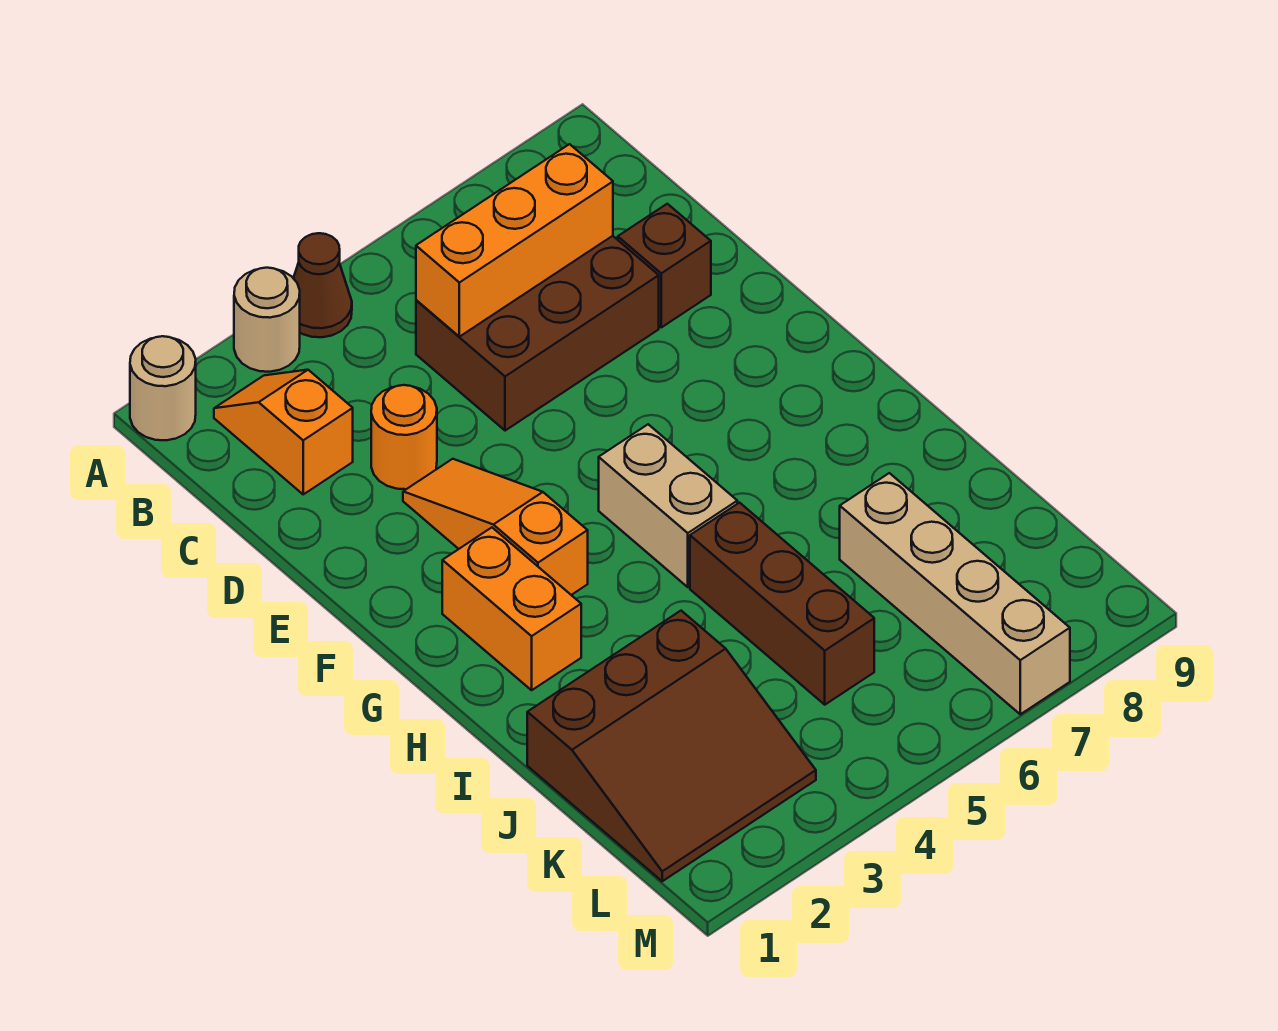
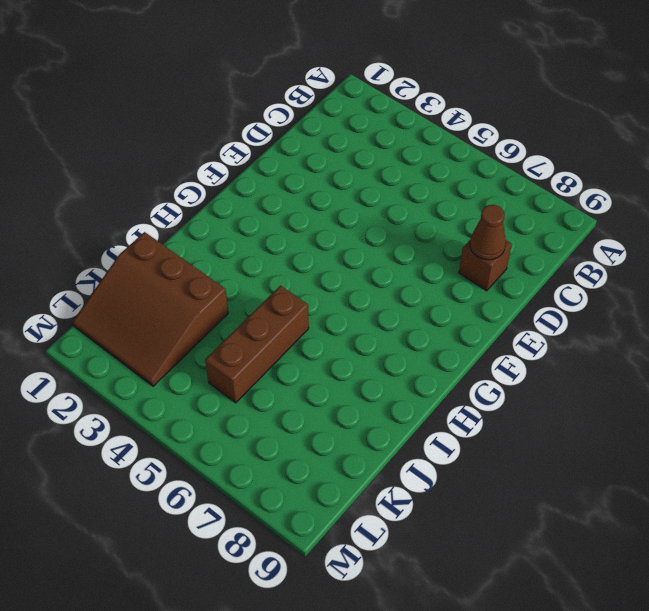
brown 1x1 cone [470,205,506,260] -> brown 1x1 cone moved to [293,233,352,337]
none -> tan 1x1 round brick [130,336,196,440]
none -> tan 1x1 round brick [234,268,300,372]
none -> orange 1x2 slope [214,370,353,494]

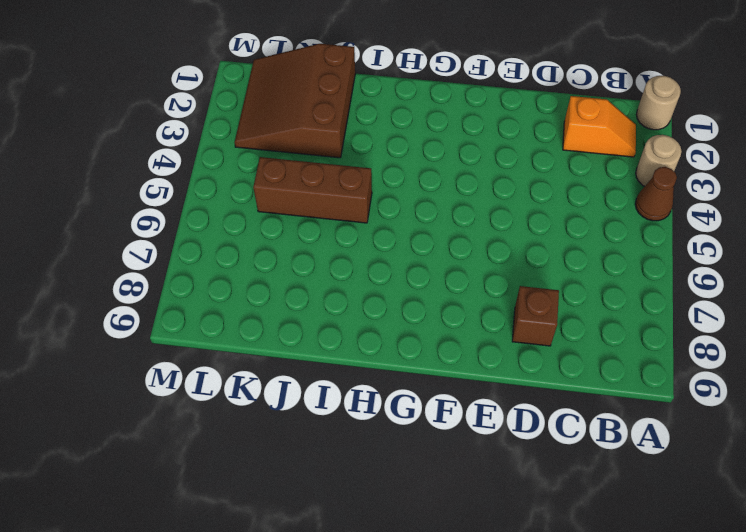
none -> brown 2x3 brick [416,236,659,431]
none -> orange 1x1 round brick [371,385,437,489]
none -> orange 1x3 slope [403,459,588,595]

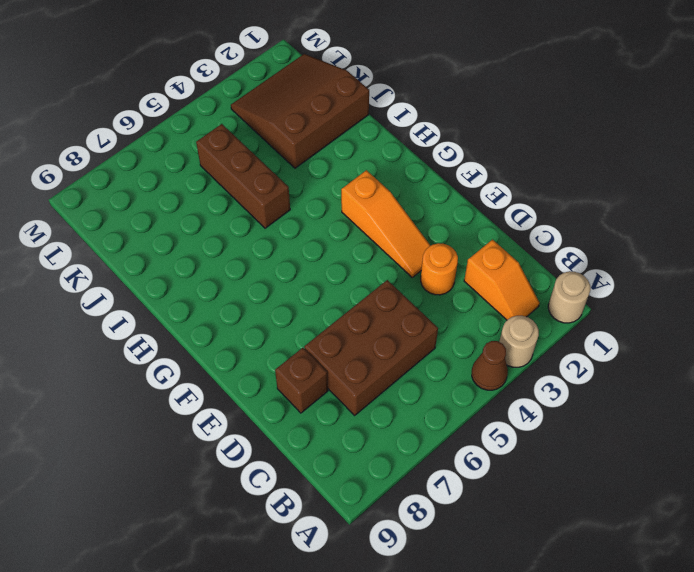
none -> orange 1x2 brick [442,528,581,690]
none -> tan 1x2 brick [599,424,737,587]
none -> tan 1x4 brick [840,473,1070,714]

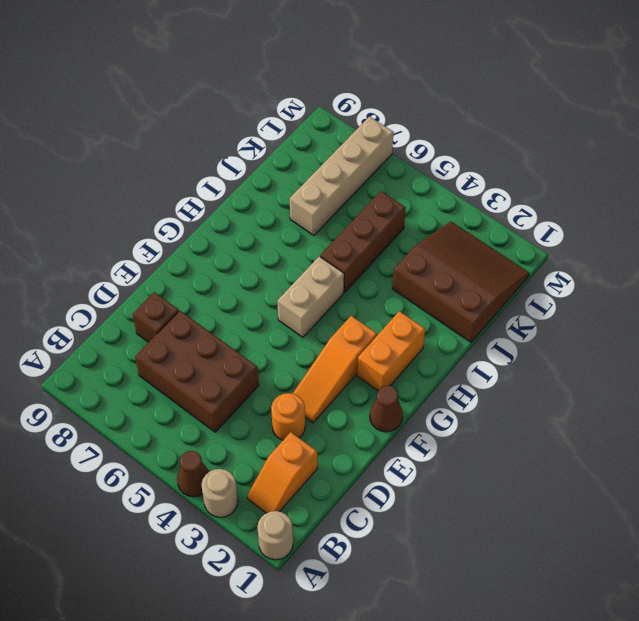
brown 1x1 cone [370,386,403,432] -> none
none -> orange 1x3 brick [416,144,613,337]

